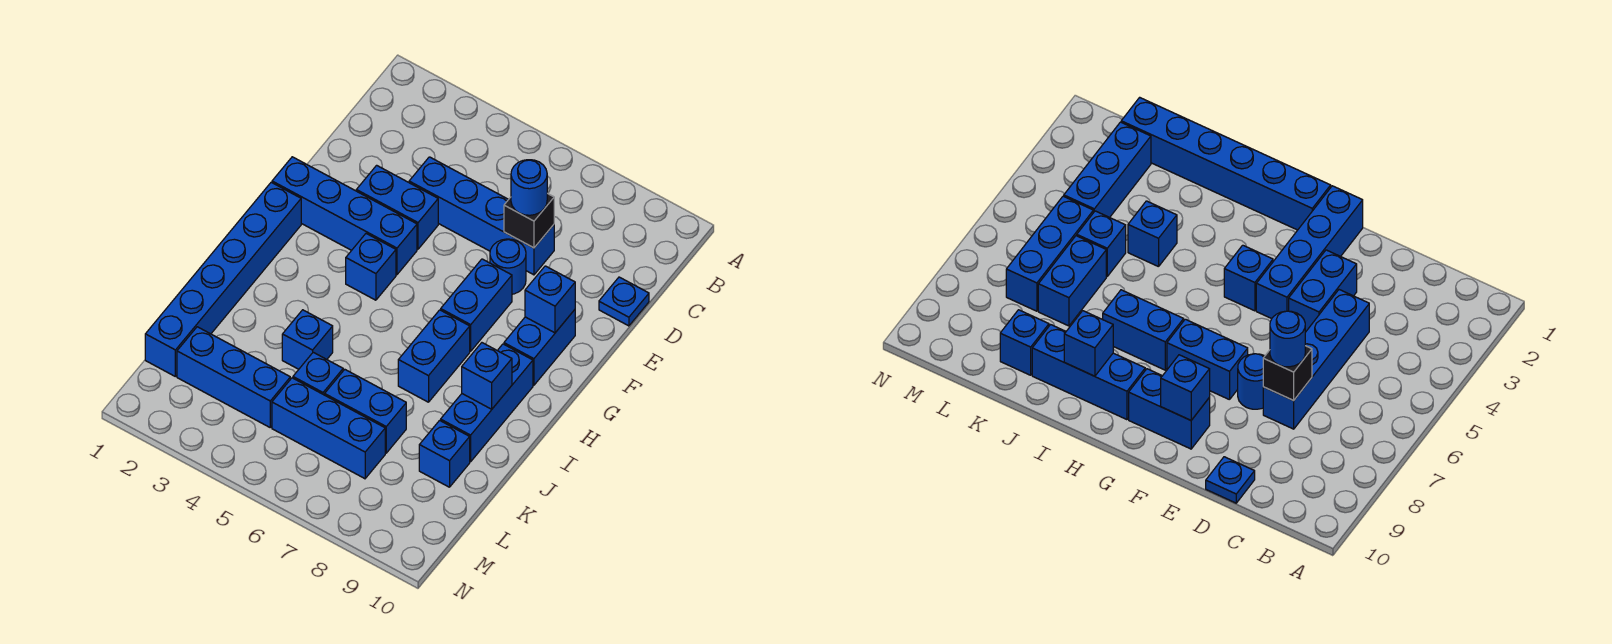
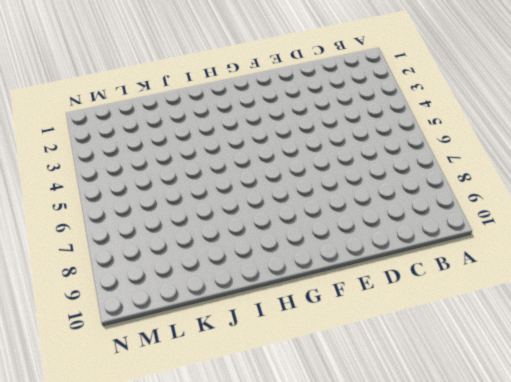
none -> blue 1x4 brick [409,157,554,275]
none -> blue 1x1 plate [599,277,649,326]
none -> blue 1x2 brick [356,165,438,249]

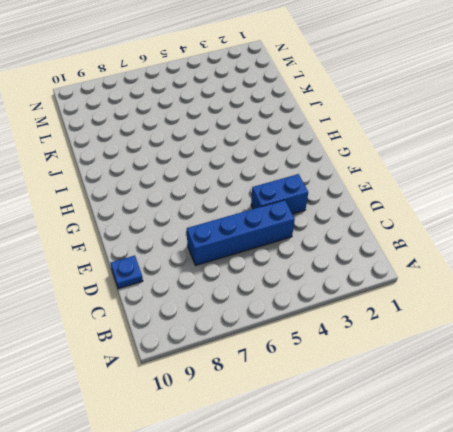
none -> blue 1x1 round brick [490,239,526,294]
none -> blue 1x4 brick [272,157,417,275]
none -> blue 1x2 brick [441,259,512,351]

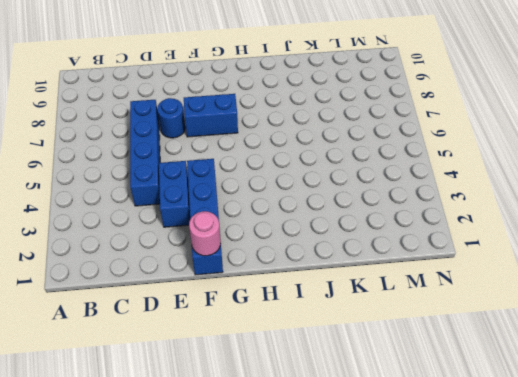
pink 1x1 round brick [189,211,221,256] -> none
none -> blue 1x1 plate [599,277,649,326]
none -> blue 1x2 brick [504,310,575,385]
none -> blue 1x6 brick [145,182,301,376]

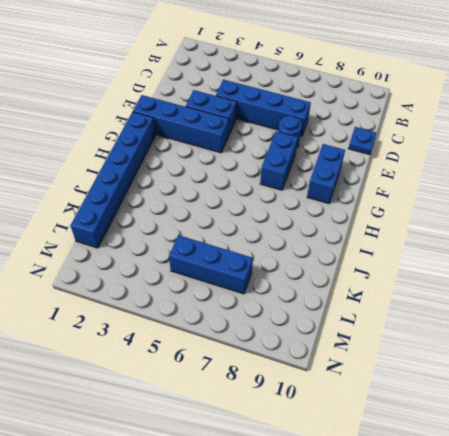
none -> blue 1x1 brick [346,234,396,300]
none -> blue 1x2 brick [398,310,470,402]
none -> blue 1x3 brick [441,344,533,462]

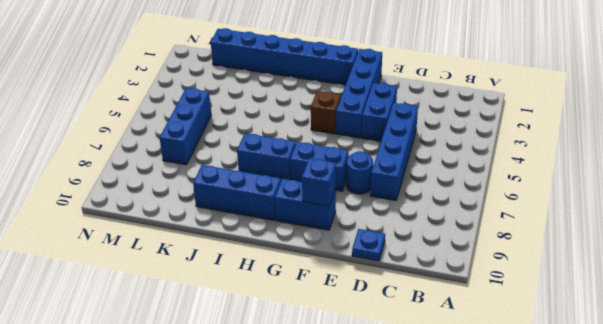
brown 1x1 brick [311,91,341,134] -> blue 1x1 brick [346,234,396,300]
none -> blue 1x1 brick [282,310,333,369]
none -> blue 1x1 brick [293,352,343,395]
none -> blue 1x2 brick [325,370,406,453]

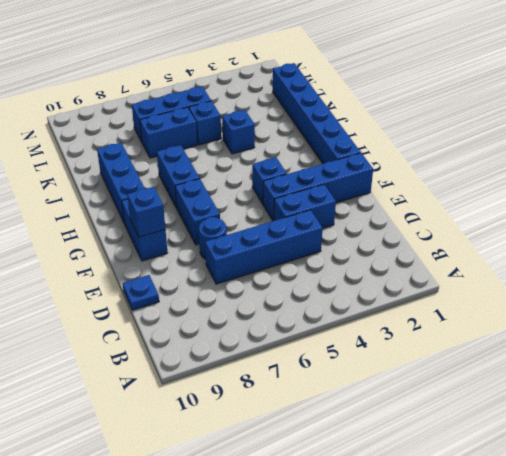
none -> blue 1x1 brick [419,420,470,487]
none -> blue 1x3 brick [177,327,290,427]
none -> black 1x1 brick [504,193,554,248]

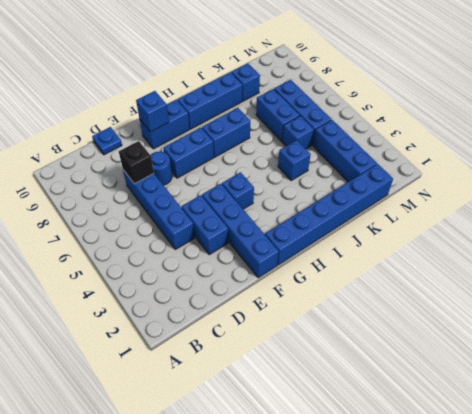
none -> blue 1x1 brick [462,343,512,409]
none -> blue 1x1 round brick [511,160,547,215]

